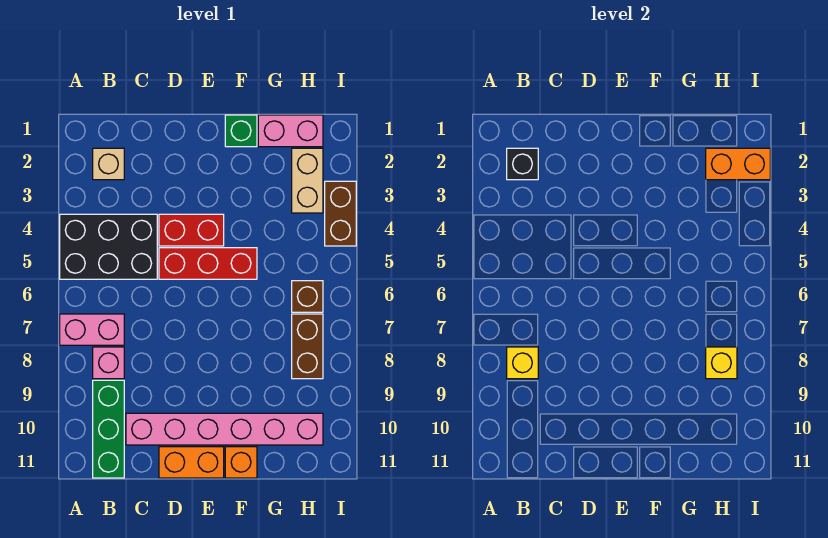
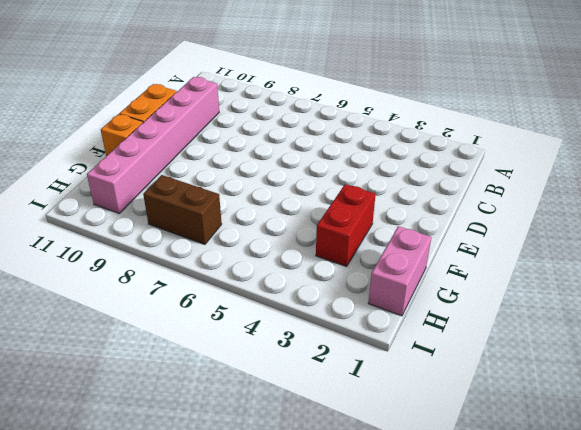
red 1x2 brick [316,184,376,266] -> red 1x2 brick moved to [159,214,224,246]
none -> black 2x3 brick [60,214,157,279]
none -> pink 1x2 brick [60,314,124,345]
none -> tan 1x1 brick [93,148,124,180]

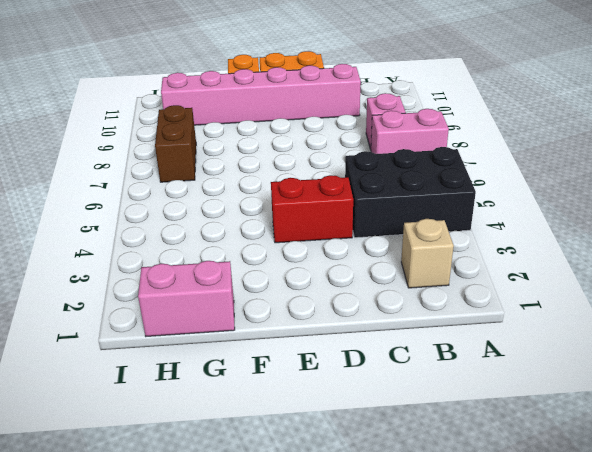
none -> green 1x3 brick [93,380,124,478]
none -> red 1x3 brick [159,248,257,279]
none -> green 1x1 brick [225,115,257,147]

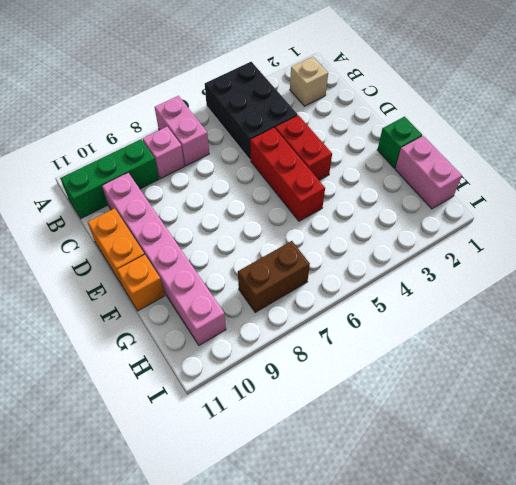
none -> tan 1x2 brick [292,148,323,213]
none -> brown 1x1 brick [292,281,323,312]
none -> brown 1x2 brick [325,181,356,246]

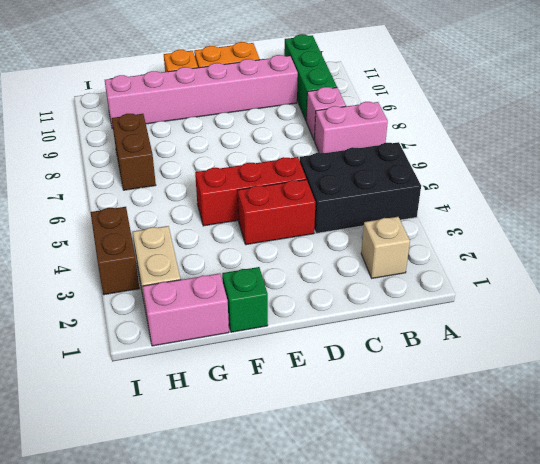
none -> brown 1x1 brick [292,281,323,312]
none -> black 1x1 brick [507,148,538,180]
none -> yellow 1x1 brick [507,347,538,379]

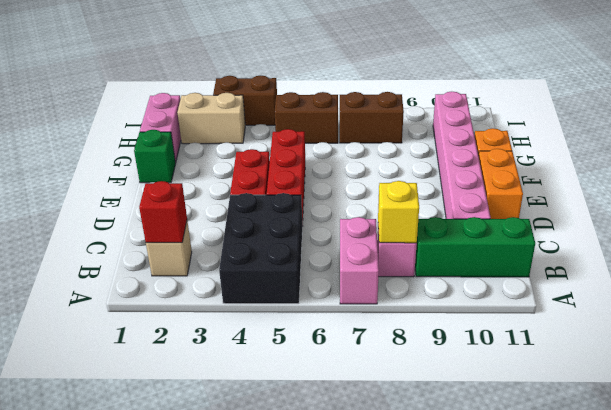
red 1x1 brick [139,181,187,243] -> black 1x1 brick [507,148,538,180]
brown 1x2 brick [275,92,338,143] -> brown 1x1 brick [292,281,323,312]
none -> orange 1x2 brick [706,148,770,180]
none -> yellow 1x1 brick [706,347,737,379]

